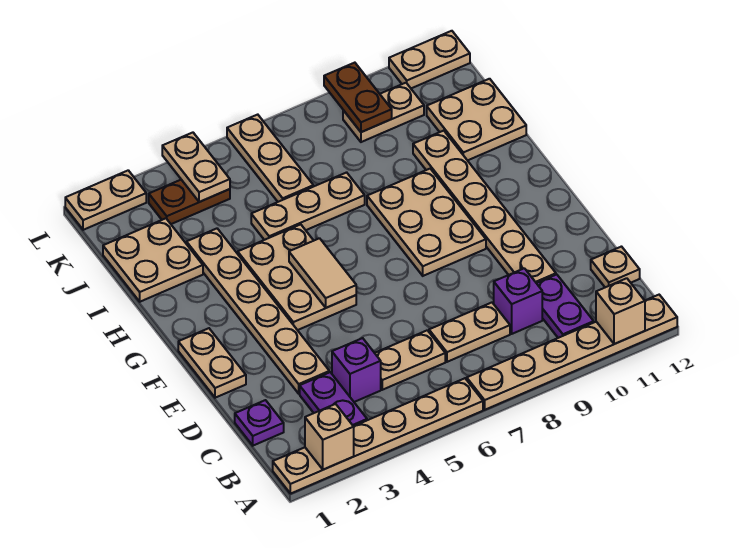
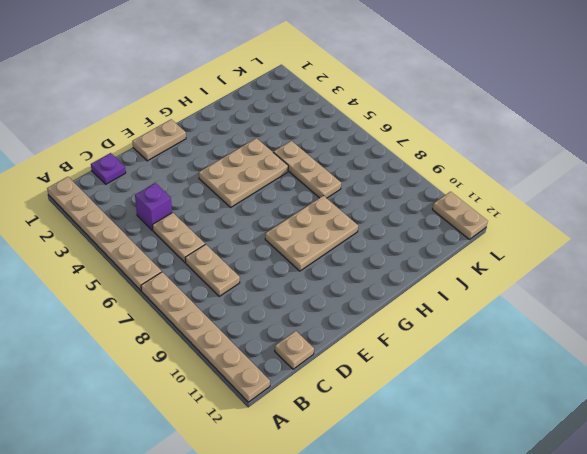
none -> purple 1x2 plate [300,372,367,426]
none -> purple 1x2 plate [537,275,594,338]
none -> purple 1x1 brick [494,268,542,334]

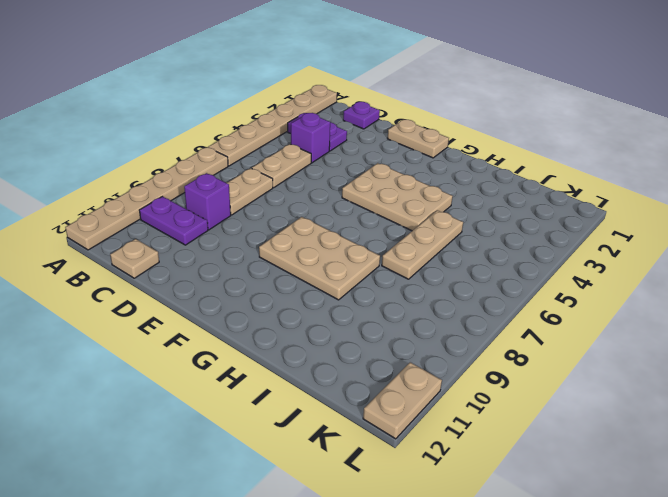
none -> tan 1x6 plate [186,229,329,394]
none -> tan 1x6 plate [413,131,556,283]
none -> tan 2x2 plate [103,218,203,302]

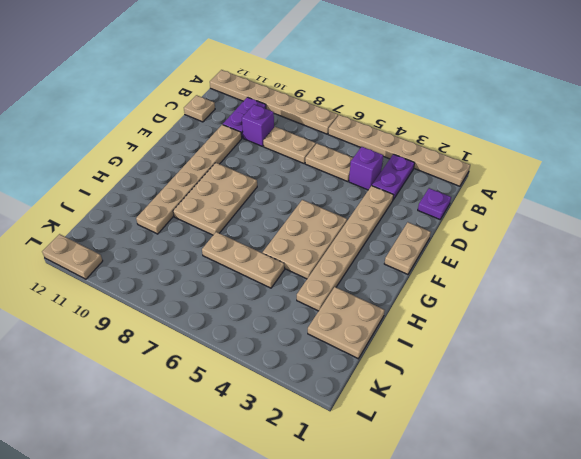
none -> tan 2x2 plate [427,79,526,160]
none -> tan 1x3 plate [227,115,313,202]
none -> brown 1x2 plate [149,180,230,224]

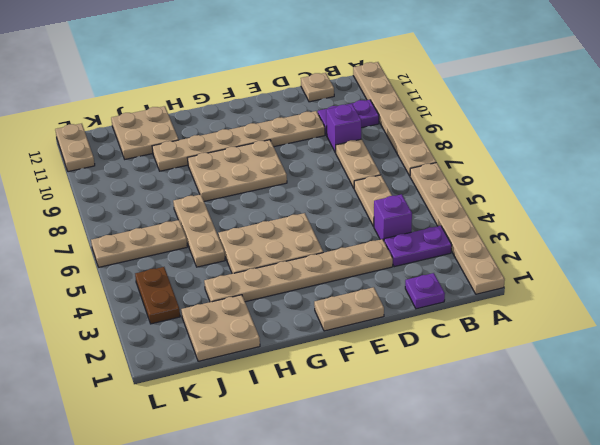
none -> tan 1x2 plate [343,83,424,142]
none -> tan 1x2 plate [65,170,146,230]
none -> tan 1x1 brick [305,404,354,470]

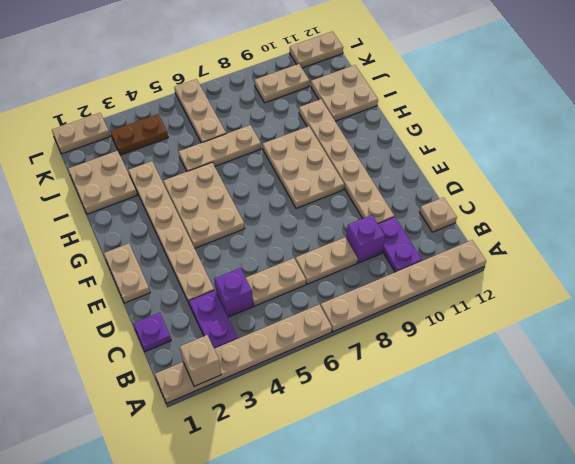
none -> tan 1x1 brick [596,278,645,344]
none -> tan 1x2 tile [289,238,356,308]
none -> tan 1x2 plate [162,133,230,202]

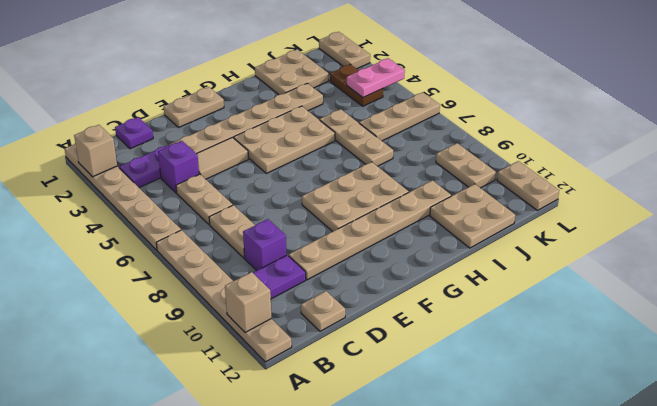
tan 1x2 tile [197,137,248,179] -> tan 1x2 tile moved to [289,238,356,308]
pink 1x2 plate [347,58,405,97] -> tan 1x2 plate [162,133,230,202]
none -> brown 1x2 plate [324,63,392,132]

